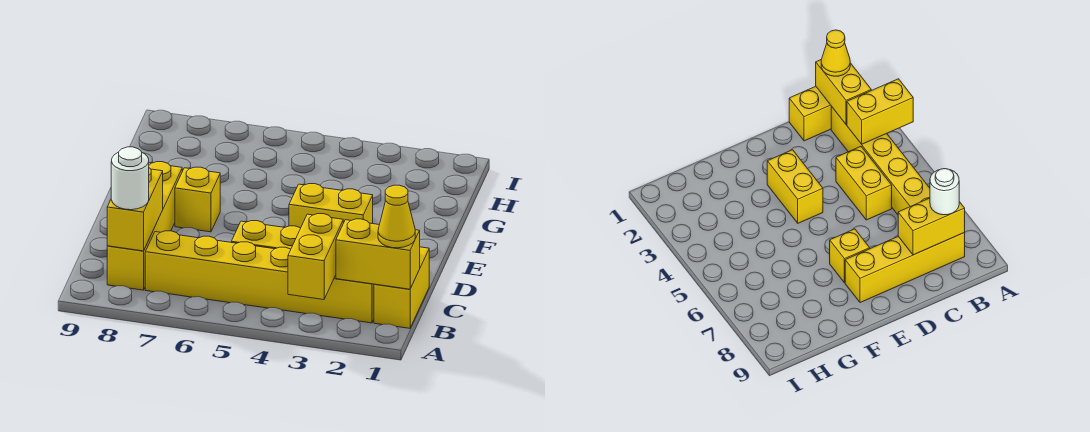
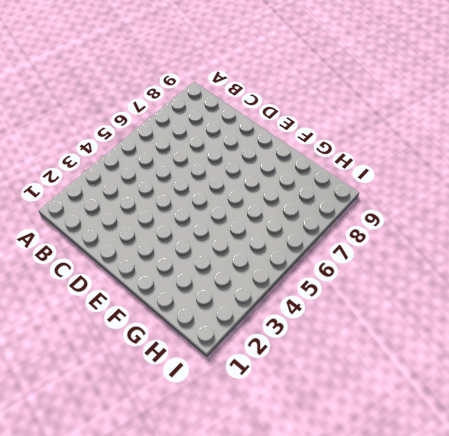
none -> yellow 1x2 brick [374,247,429,328]
none -> yellow 1x6 brick [145,231,374,323]

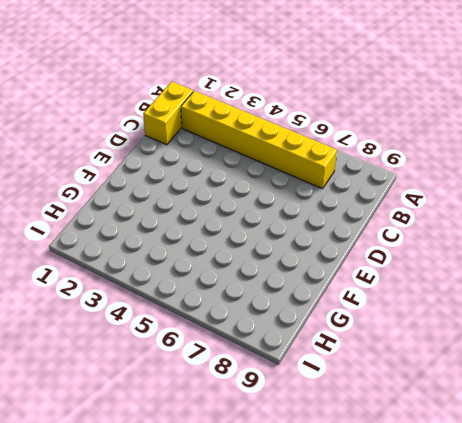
none -> yellow 1x4 brick [107,162,182,290]
none -> yellow 1x2 brick [231,221,301,249]

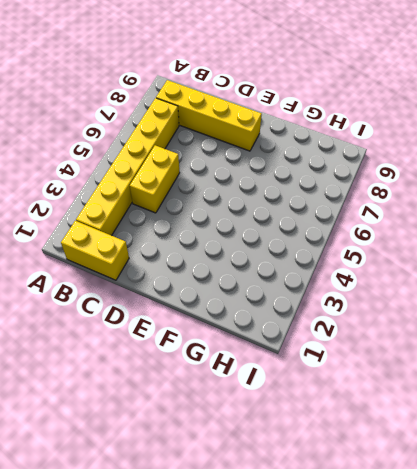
none -> yellow 1x2 brick [289,184,373,228]
none -> yellow 1x1 brick [175,167,220,232]

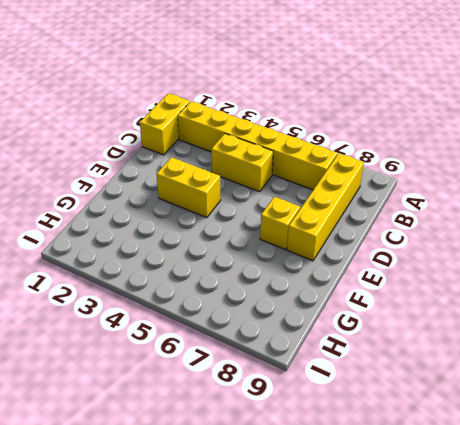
none -> yellow 1x2 brick [288,214,343,300]
none -> yellow 1x2 brick [336,219,420,289]

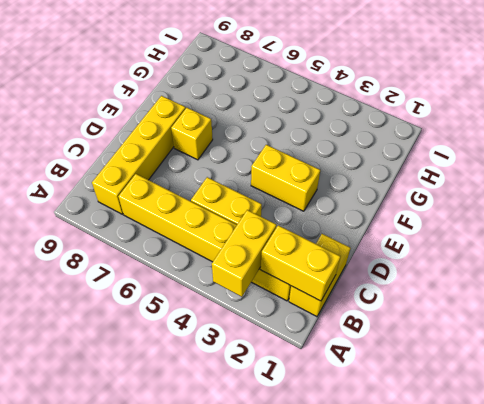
none -> yellow 1x2 brick [107,168,163,251]
none -> yellow 1x1 cone [378,185,415,248]

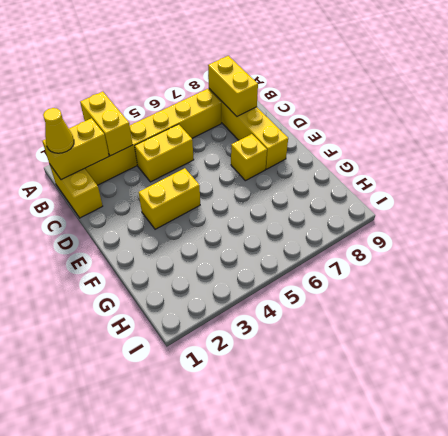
none -> white 1x1 round brick [111,147,149,210]

